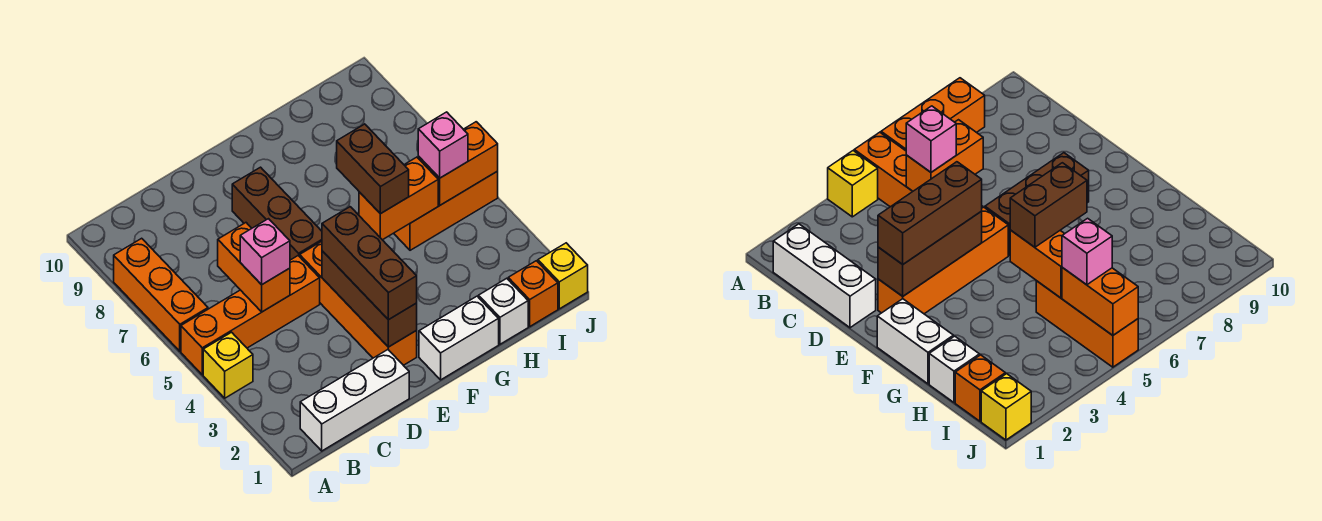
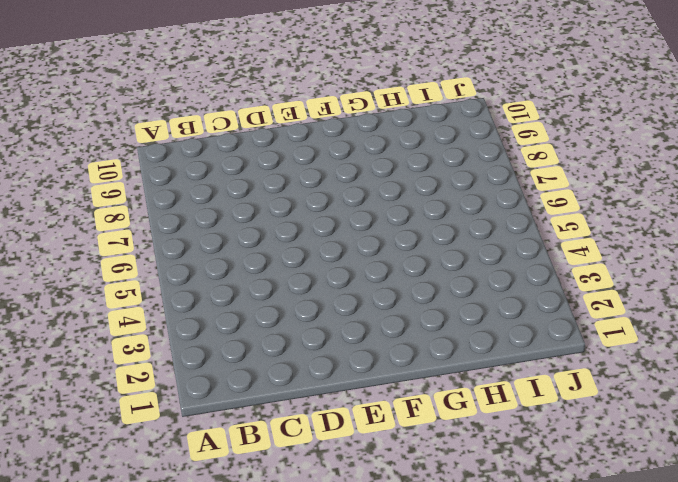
none -> yellow 1x1 brick [203,332,253,398]
none -> orange 1x4 brick [181,256,320,375]
none -> orange 1x3 brick [114,238,208,351]

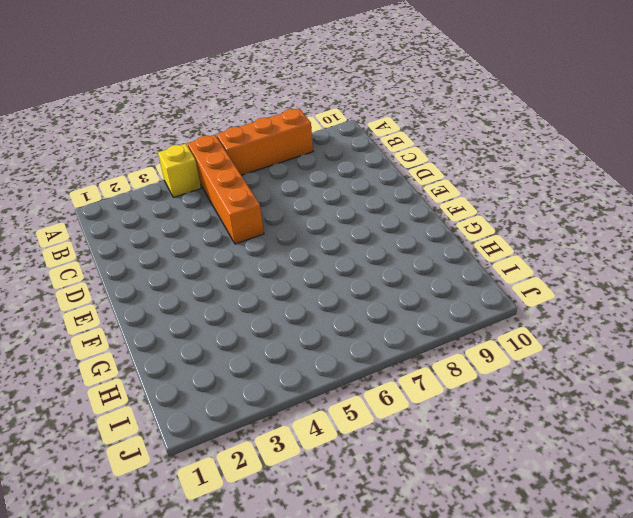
none -> white 1x3 brick [300,350,409,451]
none -> orange 1x4 brick [300,241,417,365]
none -> brown 1x3 brick [232,167,322,260]

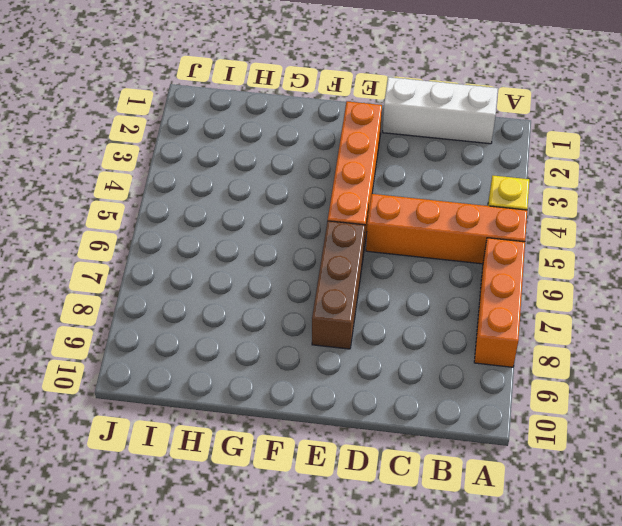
none -> white 1x2 brick [419,296,499,380]
none -> white 1x1 brick [479,278,528,344]
none -> orange 1x3 brick [394,171,498,250]

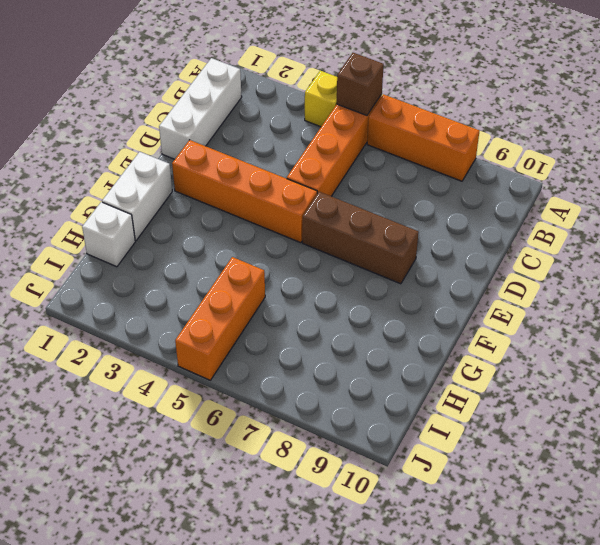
brown 1x1 brick [337,53,384,115] -> none
none -> orange 1x1 brick [508,261,558,326]
none -> yellow 1x1 brick [538,243,588,309]
none -> orange 1x2 brick [218,223,290,312]

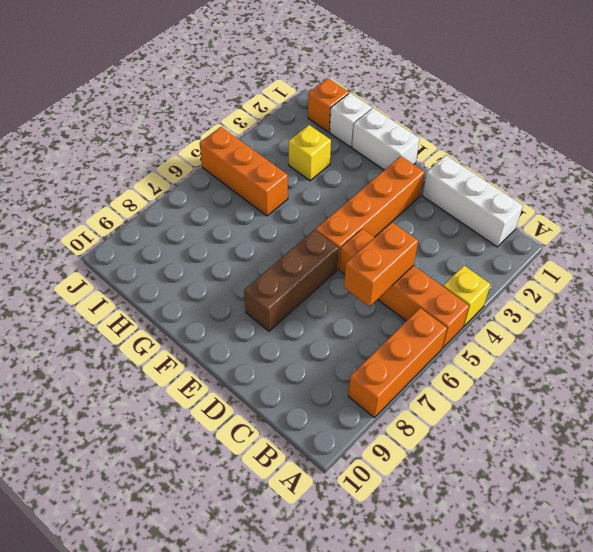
yellow 1x1 brick [289,125,331,181] -> yellow 1x1 brick moved to [538,243,588,309]
none -> brown 1x3 brick [322,251,417,347]
none -> orange 1x2 brick [359,157,438,240]
none -> orange 1x2 brick [418,122,498,205]

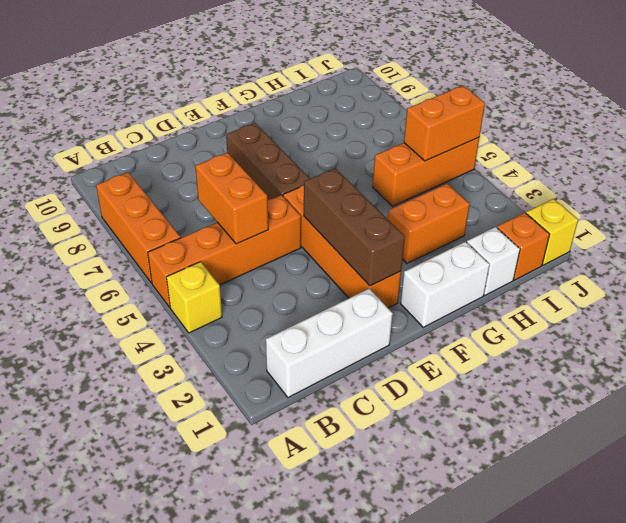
orange 1x2 brick [388,184,470,263] -> orange 1x2 brick moved to [359,157,438,240]
none -> pink 1x1 brick [240,219,290,285]
none -> brown 1x3 brick [322,207,417,320]
none -> brown 1x2 brick [337,124,409,214]

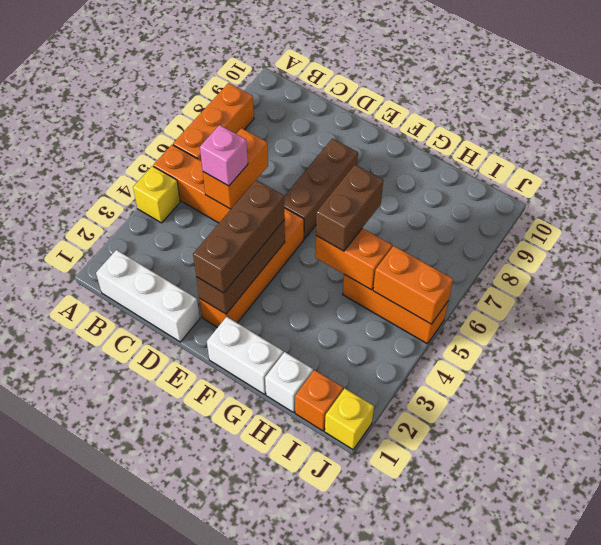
none -> pink 1x1 brick [418,112,468,178]

